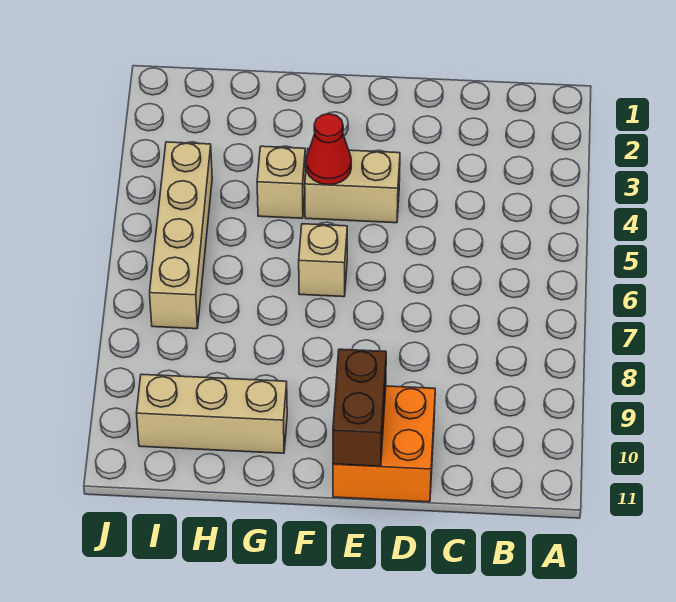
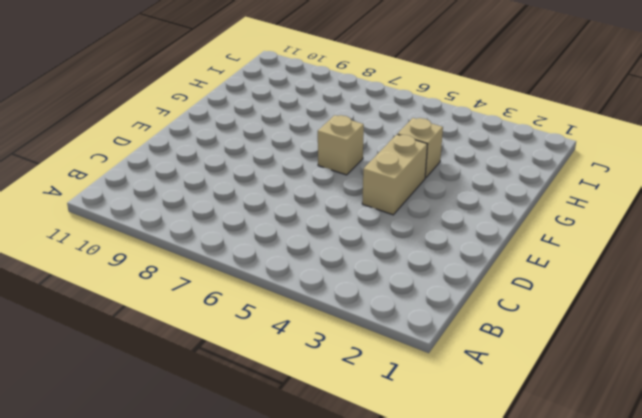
none -> orange 2x2 brick [333,386,435,502]
none -> tan 1x3 brick [136,374,287,453]

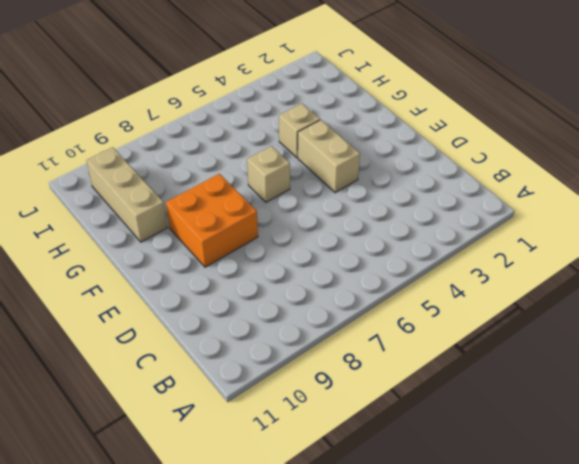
orange 2x2 brick [166,174,258,267] -> orange 2x2 brick moved to [333,386,435,502]
none -> tan 1x4 brick [150,142,212,329]
none -> brown 1x2 brick [333,349,386,466]

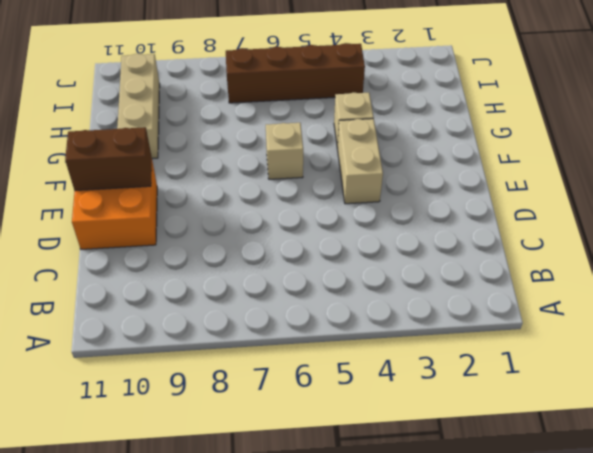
brown 1x4 brick [226,43,365,103] -> tan 1x4 brick [150,142,212,329]
none -> red 1x1 cone [306,114,351,185]

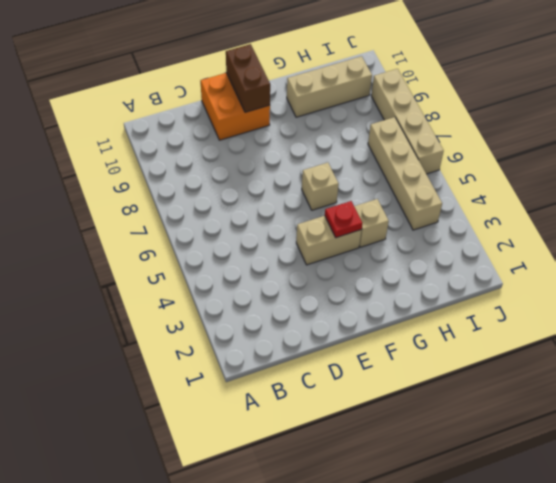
red 1x1 plate [325,201,362,238] -> red 1x1 cone [306,114,351,185]
tan 1x4 brick [371,69,444,174] -> none

